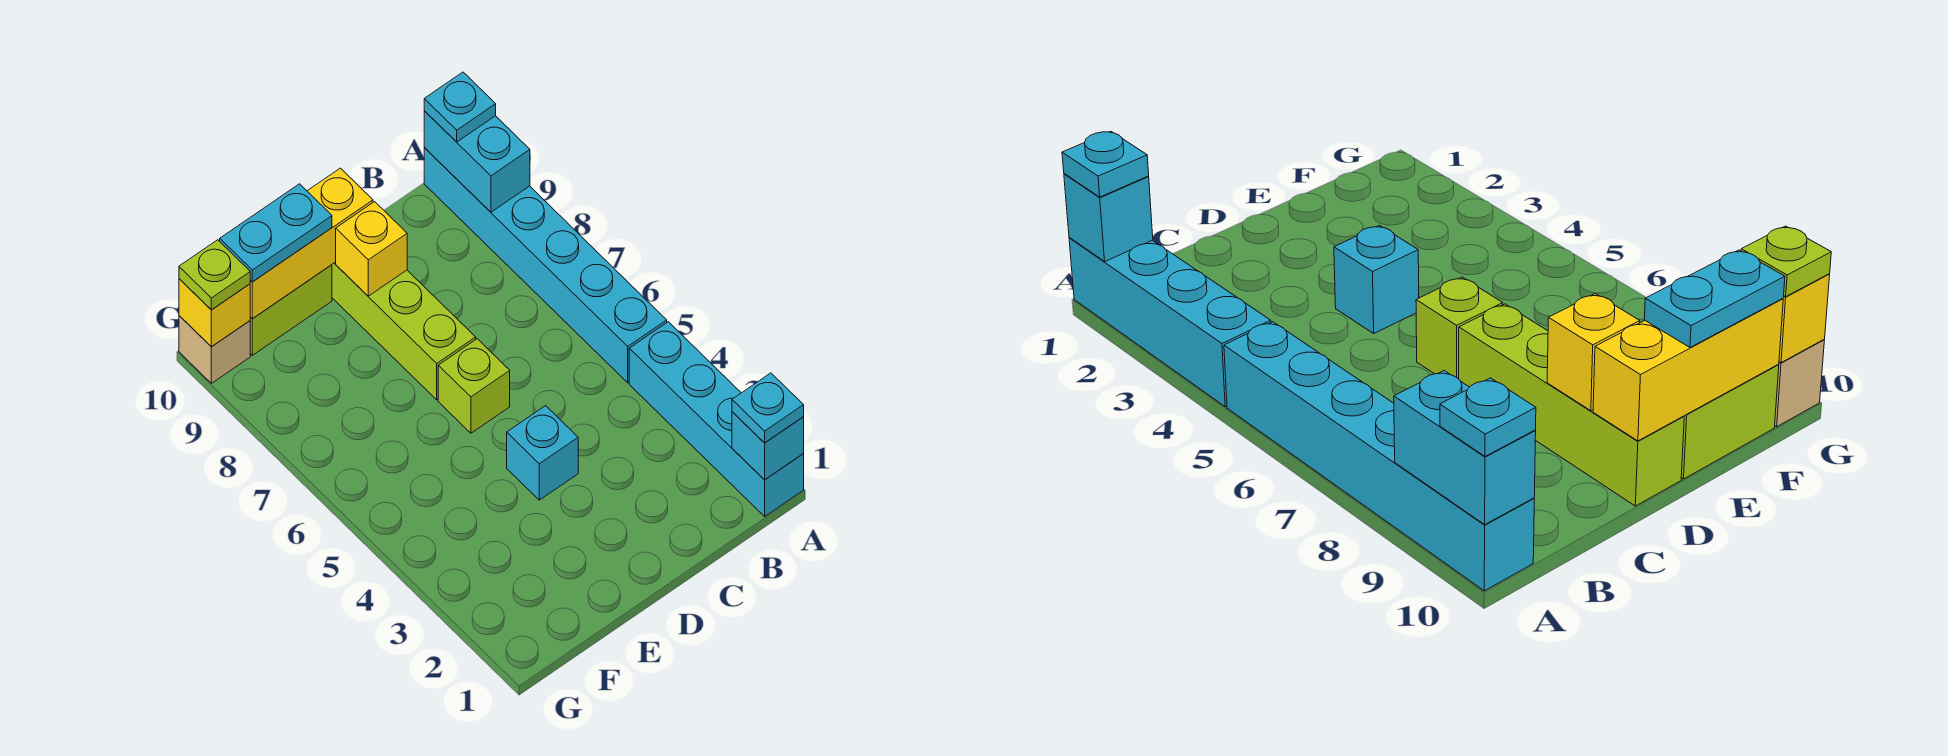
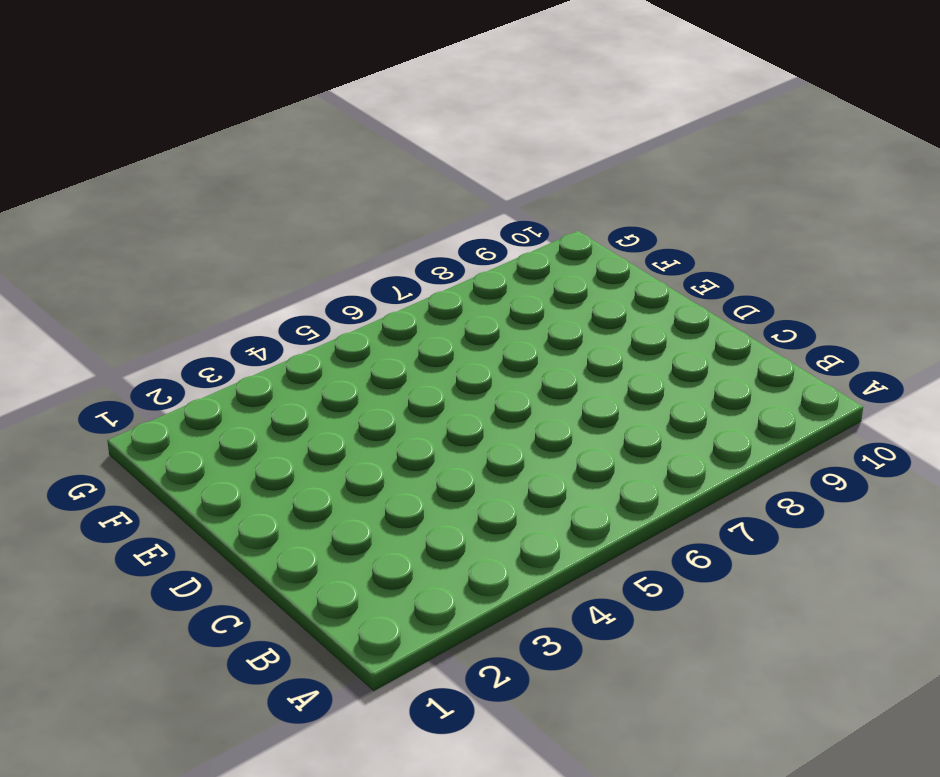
none -> cyan 1x4 brick [629,322,804,516]
none -> cyan 1x6 brick [424,148,667,383]
none -> cyan 1x1 brick [507,406,578,500]

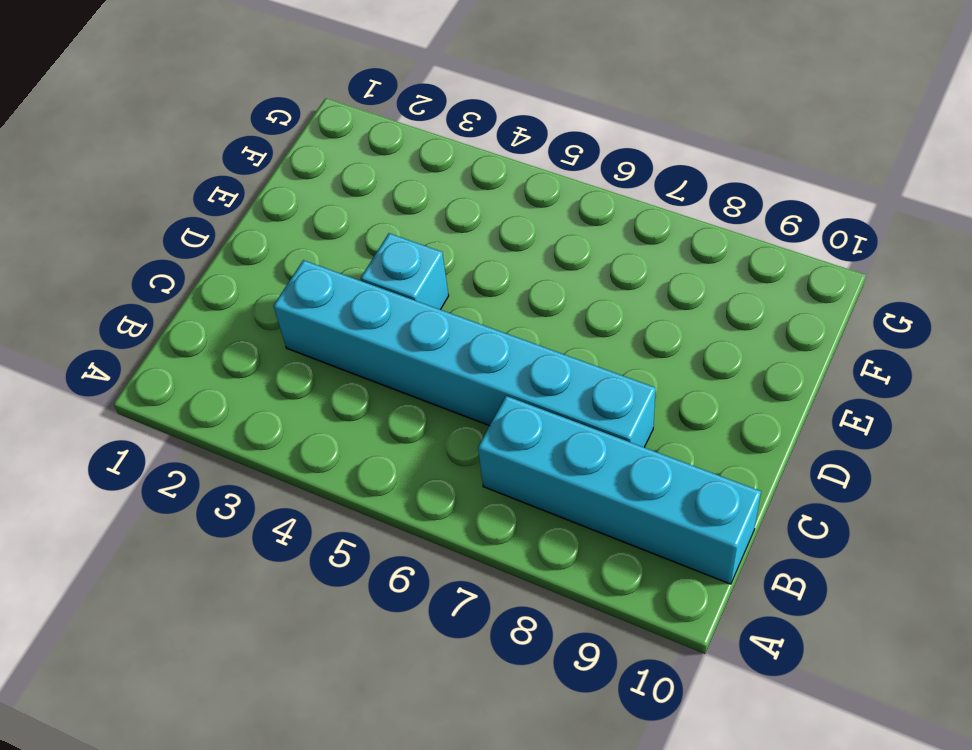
cyan 1x4 brick [478,396,761,584] -> cyan 1x4 brick moved to [629,322,804,516]
cyan 1x6 brick [273,260,655,447] -> cyan 1x6 brick moved to [424,148,667,383]
none -> lime 1x1 brick [438,339,510,433]
none -> lime 1x4 brick [332,262,476,400]
none -> lime 1x2 brick [250,265,332,355]

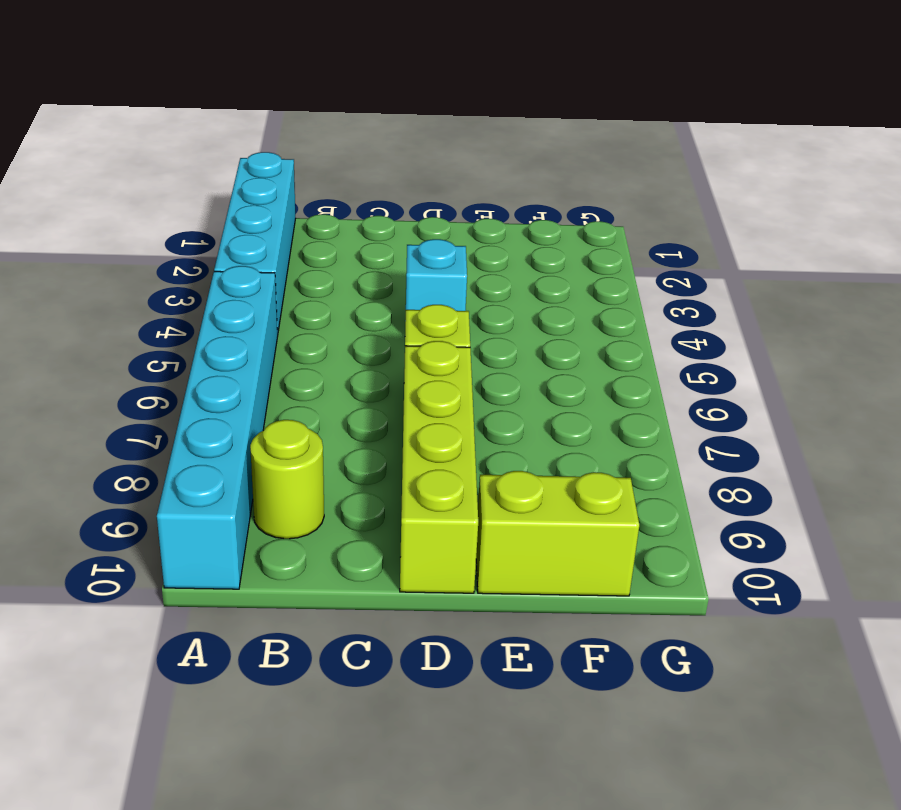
lime 1x1 round brick [250,420,324,539] -> none
none -> tan 1x1 brick [179,316,250,383]
none -> cyan 1x1 brick [732,412,804,480]
none -> cyan 1x2 brick [424,111,530,212]

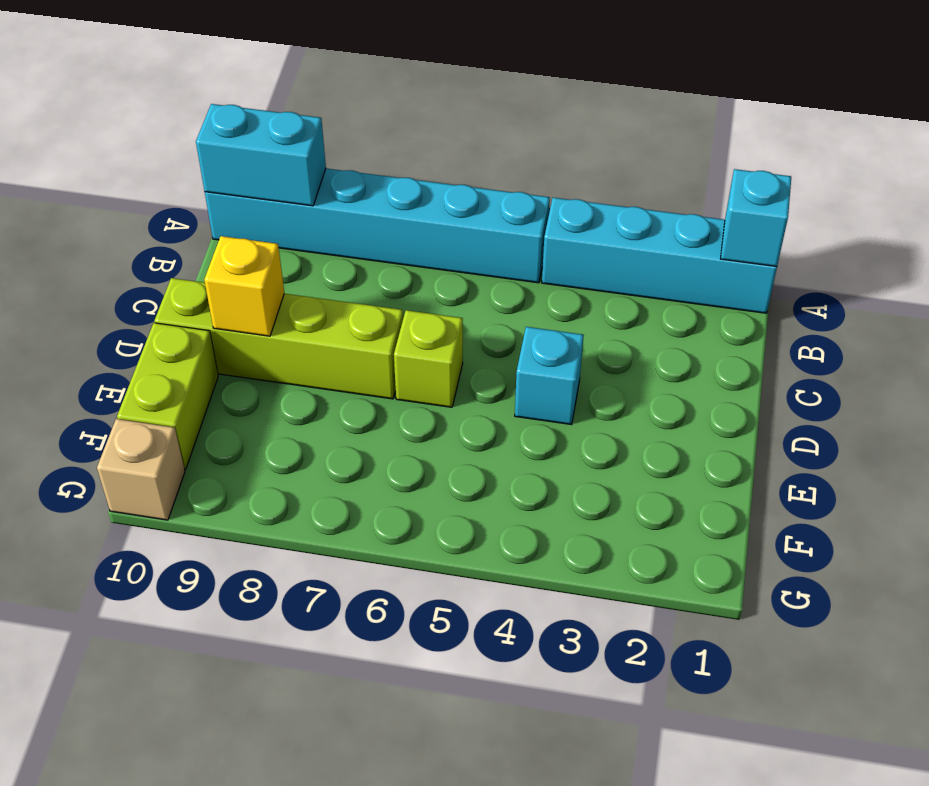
none -> yellow 1x3 brick [250,168,373,319]
none -> yellow 1x1 brick [179,279,250,347]
none -> cyan 1x1 plate [732,373,804,443]

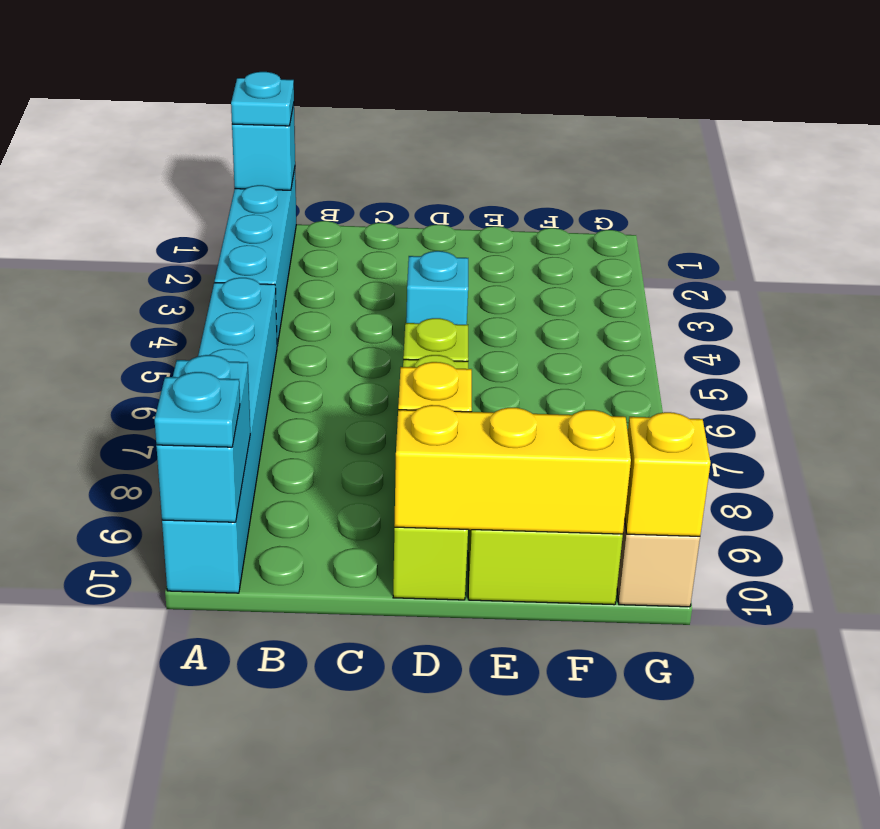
none -> cyan 1x2 plate [220,184,332,282]
none -> lime 1x1 plate [179,240,250,310]

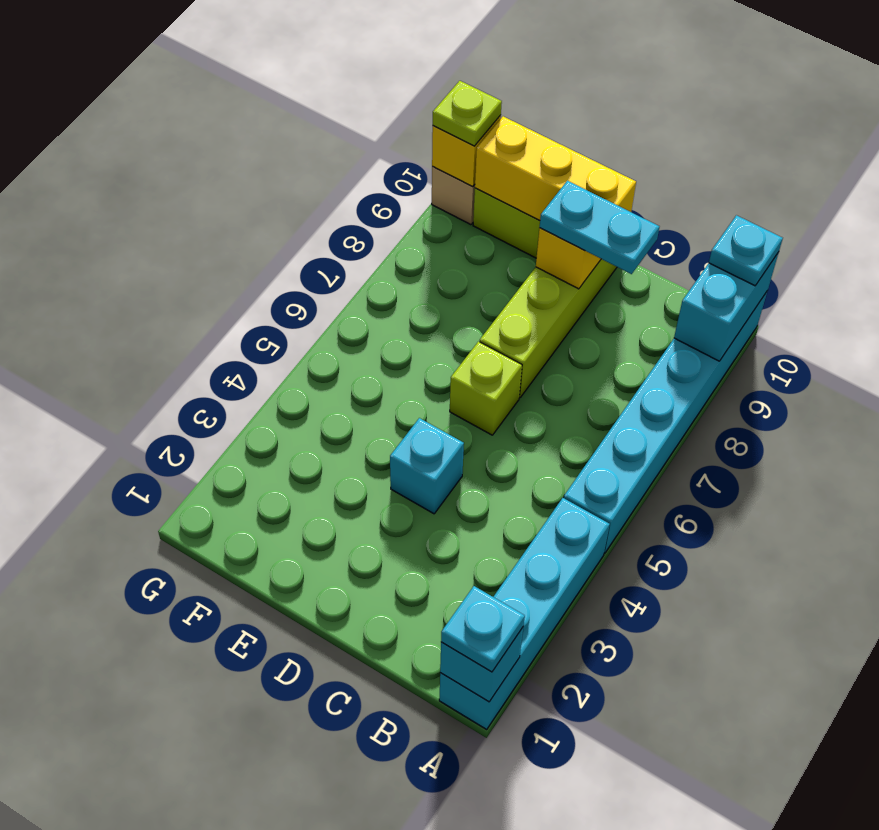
cyan 1x2 plate [540,181,660,274] -> cyan 1x2 plate moved to [220,184,332,282]

